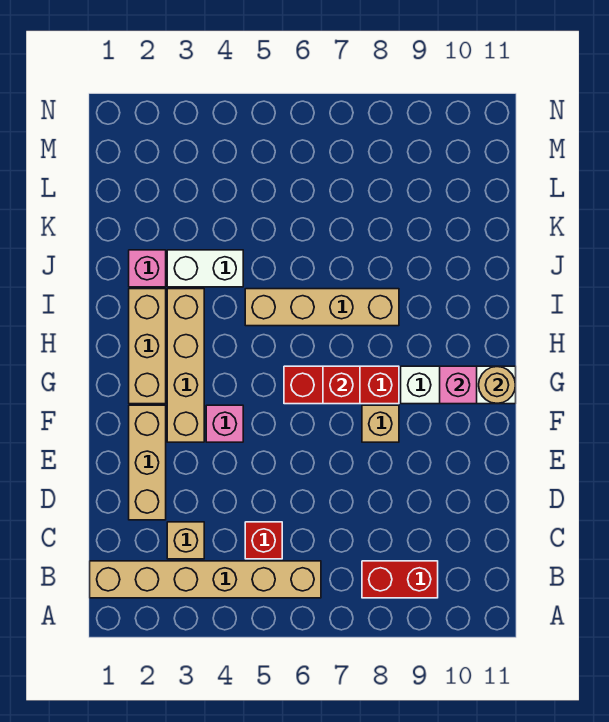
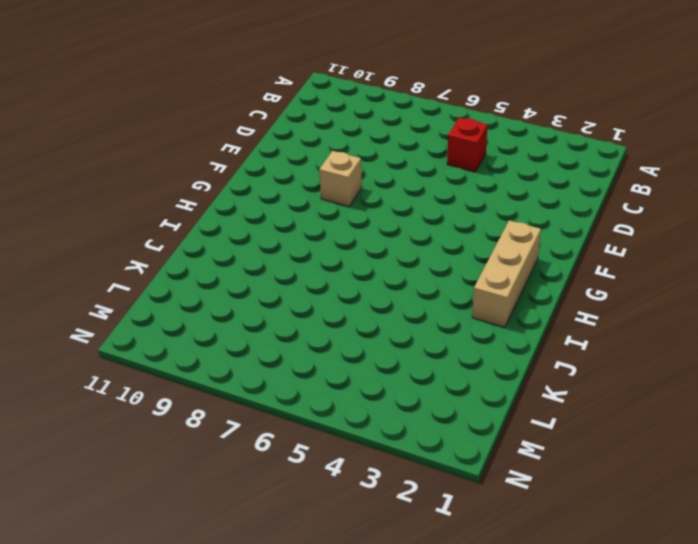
none -> tan 1x6 brick [90,561,321,598]
none -> red 1x2 brick [362,561,438,598]
none -> tan 1x1 brick [167,522,204,559]

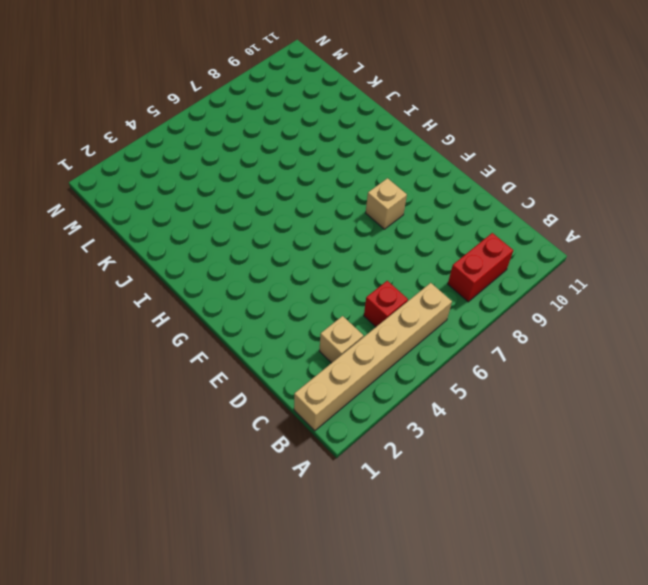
none -> tan 1x3 brick [129,405,166,520]
none -> tan 1x4 brick [167,289,204,442]
none -> pink 1x1 brick [206,405,243,442]

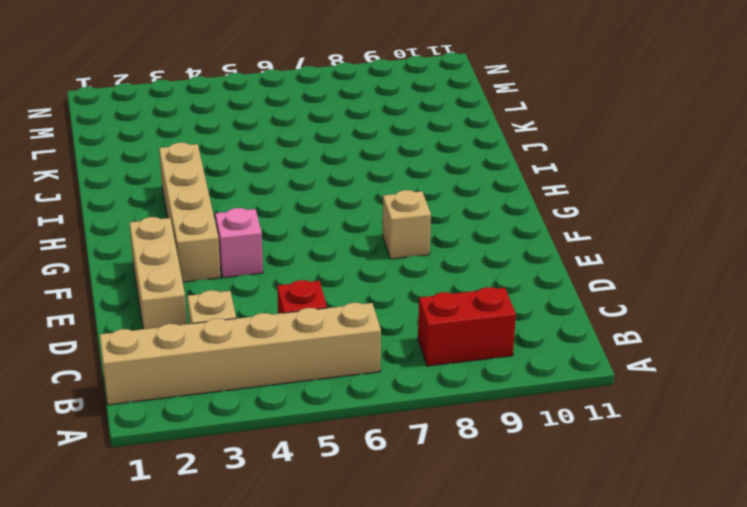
none -> tan 1x3 brick [129,289,166,404]
none -> red 1x3 brick [284,366,399,404]
none -> white 1x3 brick [401,366,516,404]

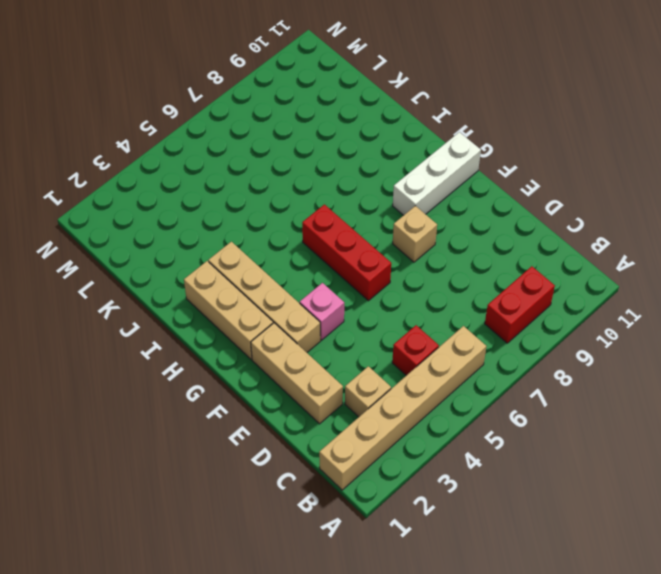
red 1x3 brick [302,204,391,301] -> red 1x3 brick turned to [284,366,399,404]
none -> tan 1x4 brick [245,289,399,326]
none -> pink 1x1 brick [129,250,166,287]
none -> white 1x2 brick [167,250,243,287]

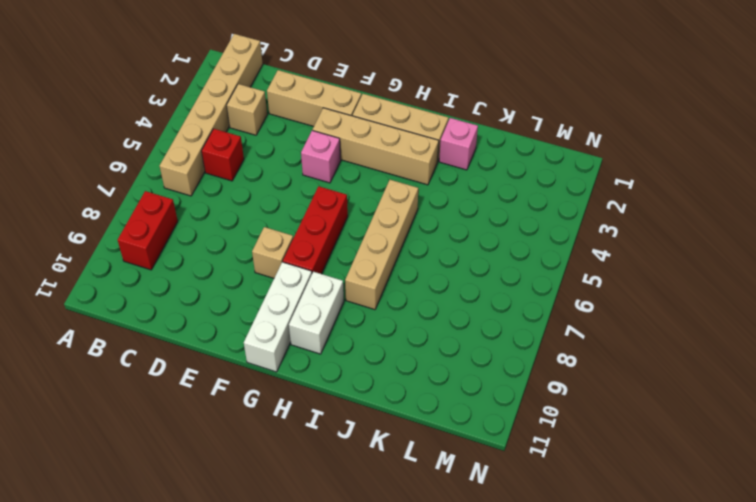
white 1x2 brick [289,272,344,354] -> white 1x2 brick moved to [167,250,243,287]
none -> red 1x1 brick [323,366,360,404]
none -> pink 1x1 brick [440,366,477,404]
none -> tan 1x1 round brick [479,367,516,403]

